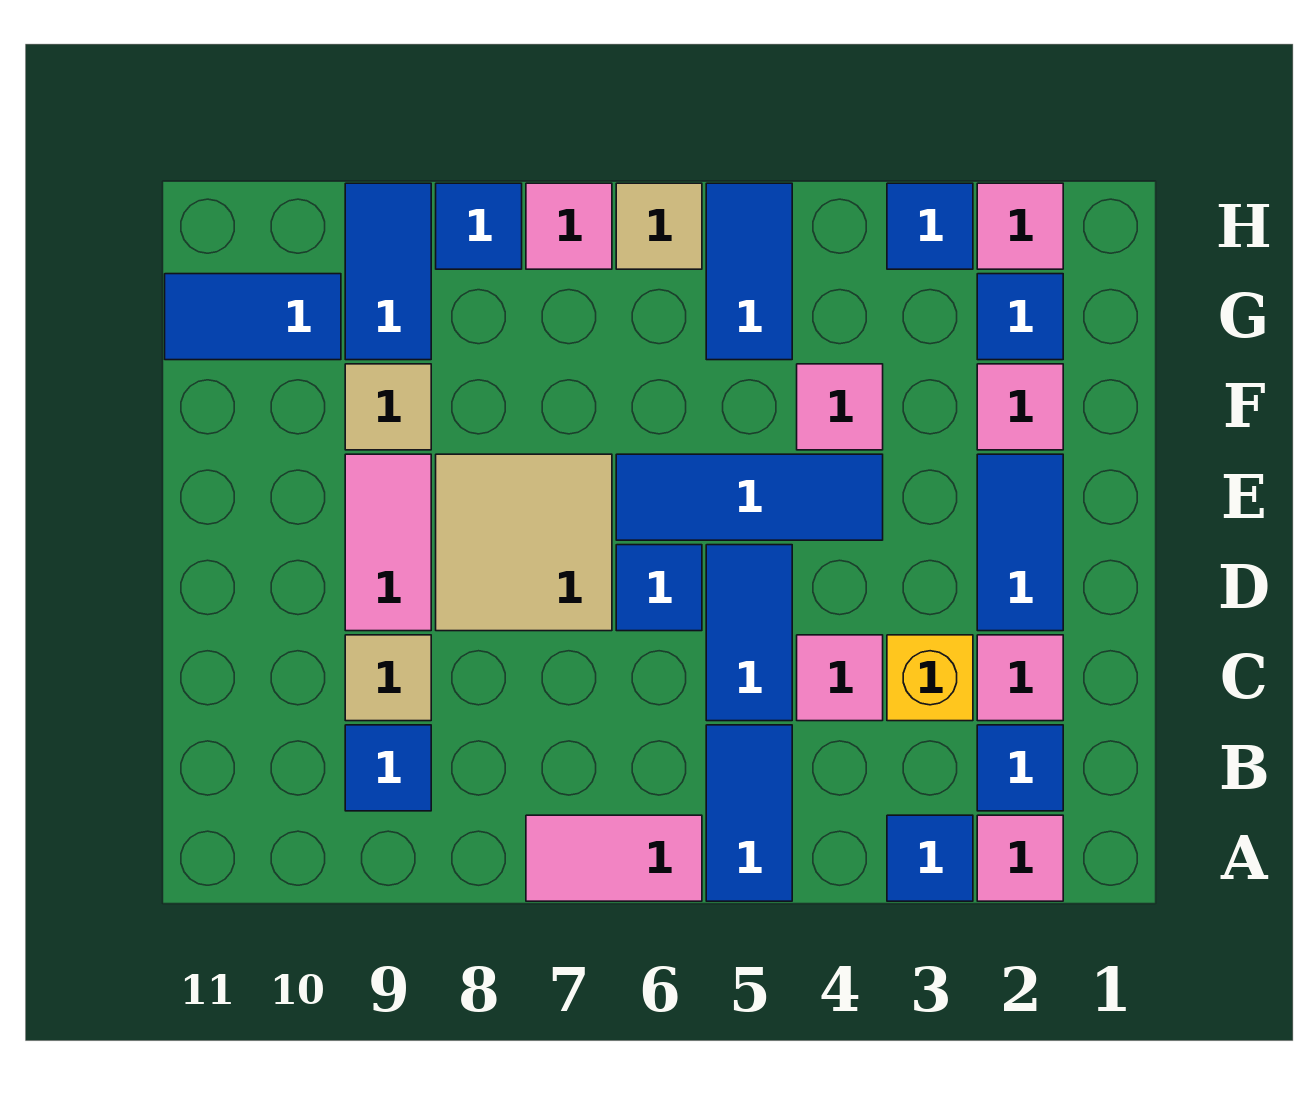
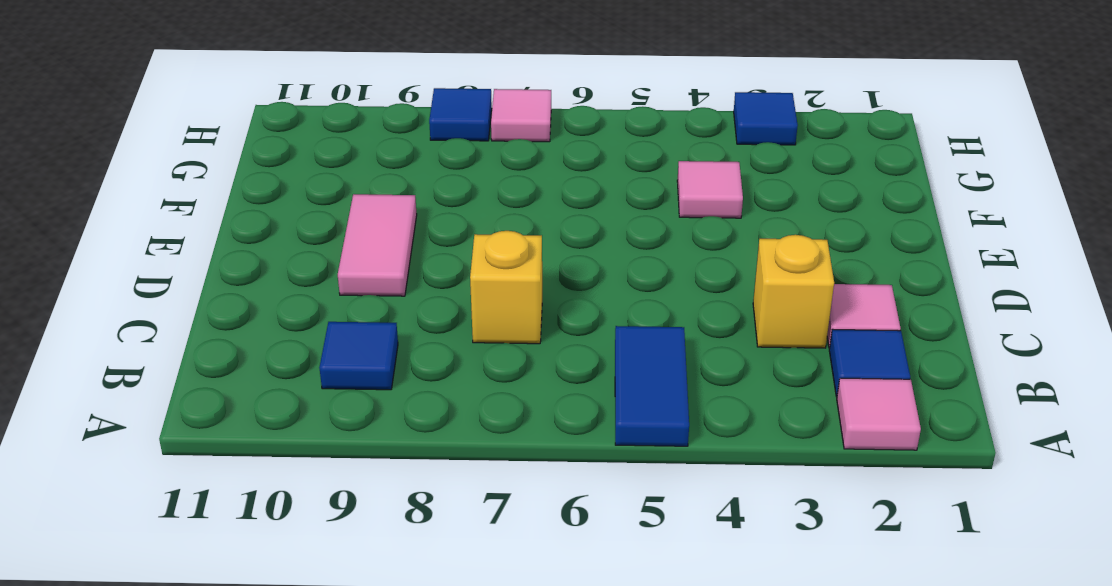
yellow 1x1 brick [470,231,542,344] -> none
none -> blue 1x1 tile [887,815,973,901]
none -> pink 1x2 tile [526,815,702,901]
none -> pink 1x1 tile [797,635,883,721]

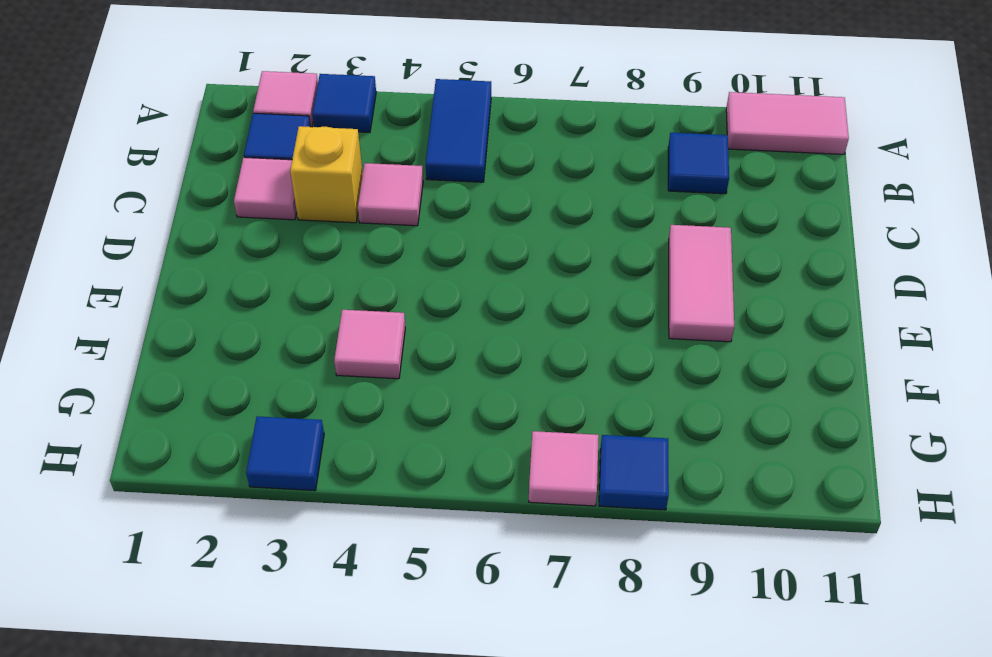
pink 1x2 tile [726,92,849,154] -> pink 1x2 tile moved to [526,815,702,901]
none -> blue 1x2 tile [706,545,792,721]
none -> tan 1x1 tile [345,635,431,721]
none -> blue 1x2 tile [977,454,1063,631]

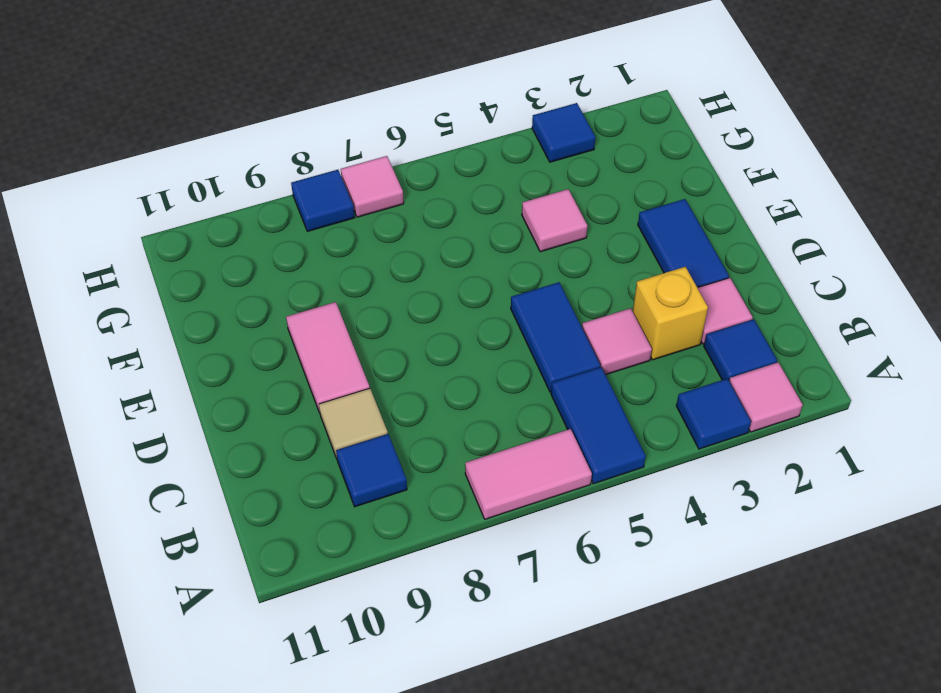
none -> blue 1x1 tile [616,545,702,631]
none -> tan 2x2 tile [436,454,612,631]
none -> blue 1x3 tile [616,454,883,540]

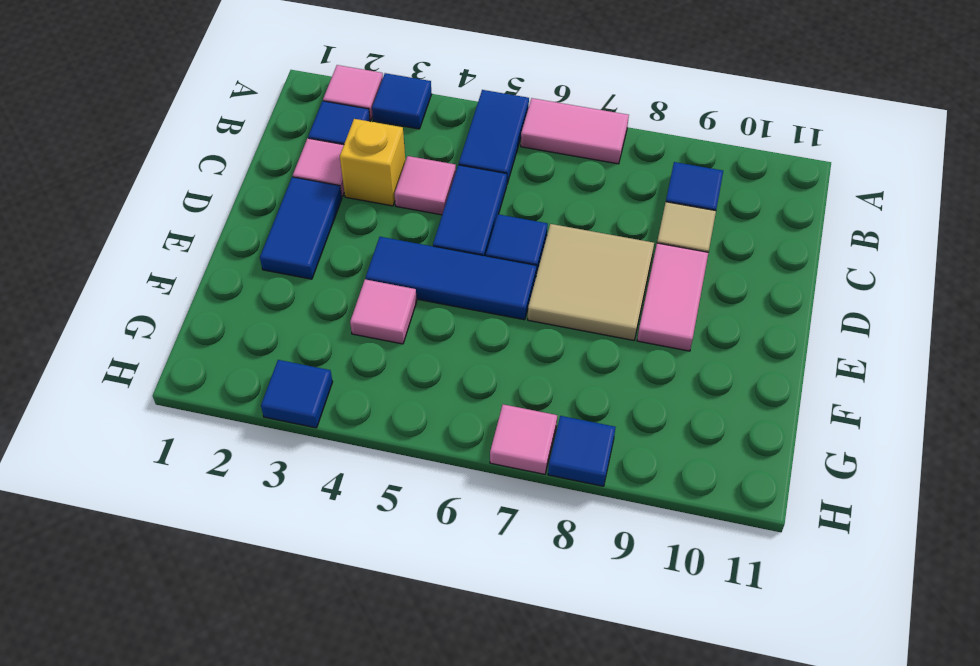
none -> pink 1x1 tile [977,364,1063,450]
none -> tan 1x1 tile [345,364,431,450]
none -> blue 1x1 tile [977,274,1063,360]

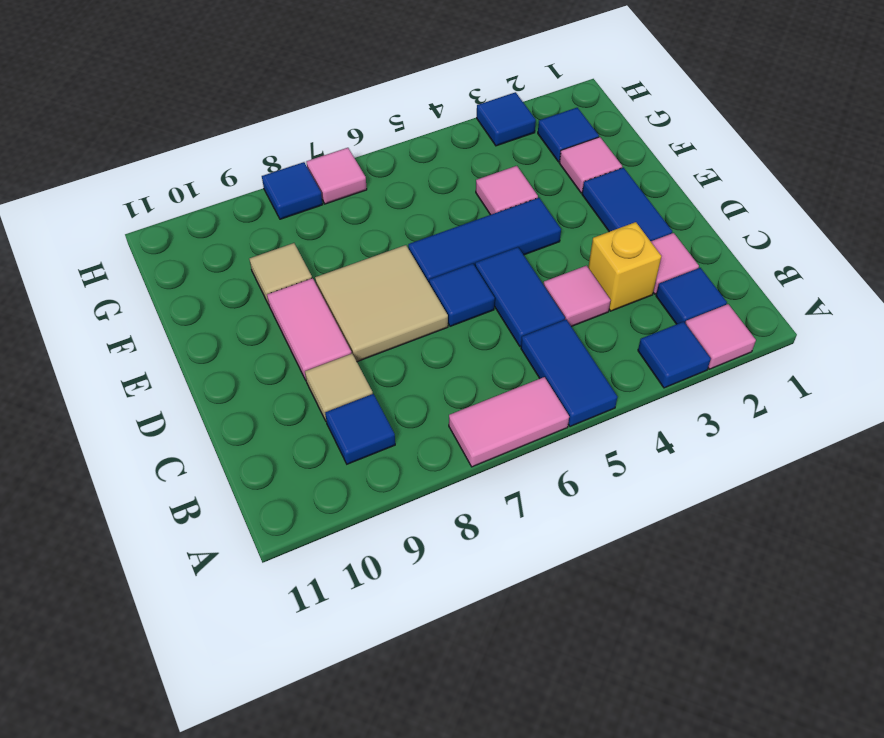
none -> blue 1x2 tile [706,183,792,360]
none -> blue 1x2 tile [345,183,431,360]
none -> blue 1x2 tile [165,274,341,360]

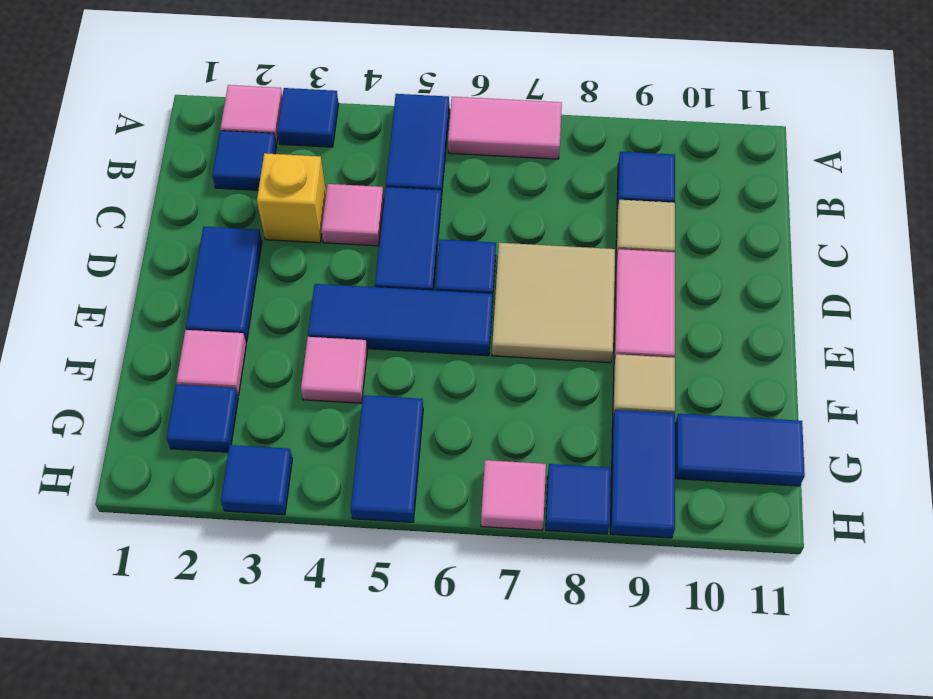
none -> pink 1x1 tile [977,635,1063,721]
none -> pink 1x1 tile [977,183,1063,269]
none -> tan 1x1 tile [616,183,702,269]

